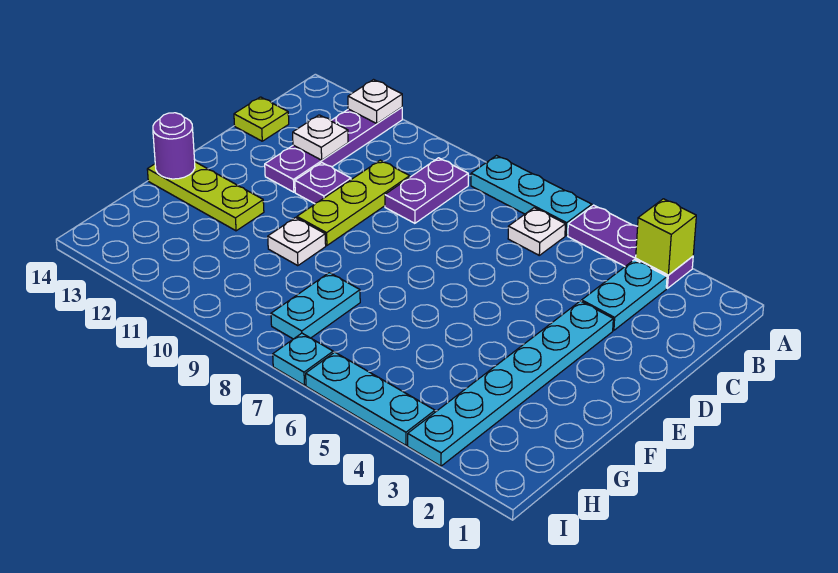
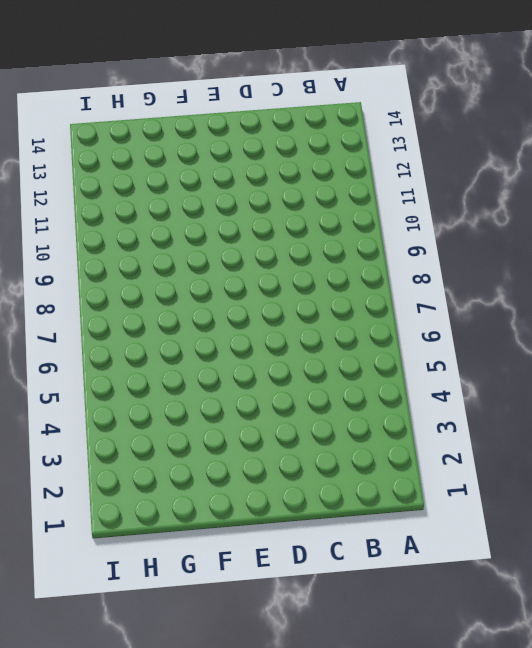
none -> purple 1x3 plate [568,205,693,288]
none -> cyan 1x3 plate [471,156,592,235]
none -> purple 1x4 plate [265,107,402,192]

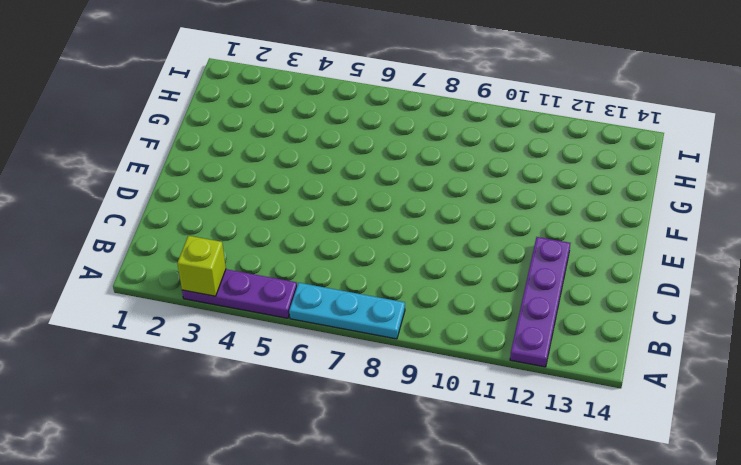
none -> cyan 1x2 plate [582,260,667,330]
none -> white 1x1 plate [508,208,565,255]
none -> purple 1x2 plate [385,158,468,223]

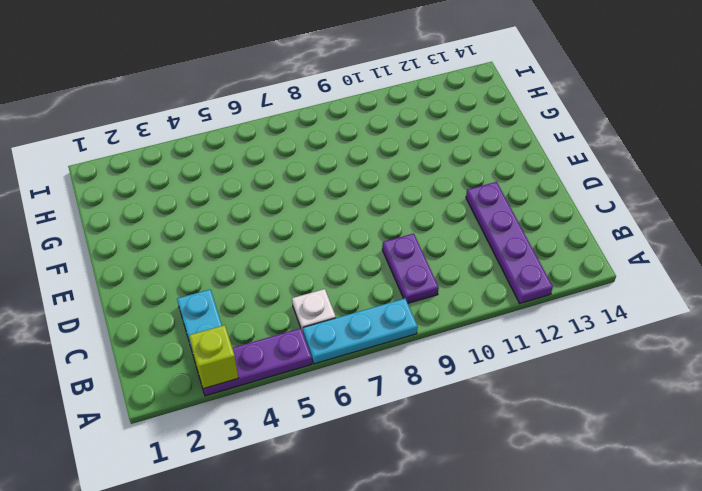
none -> lime 1x3 plate [297,160,410,246]
none -> lime 1x1 plate [234,97,289,141]
none -> cyan 1x6 plate [408,301,613,466]

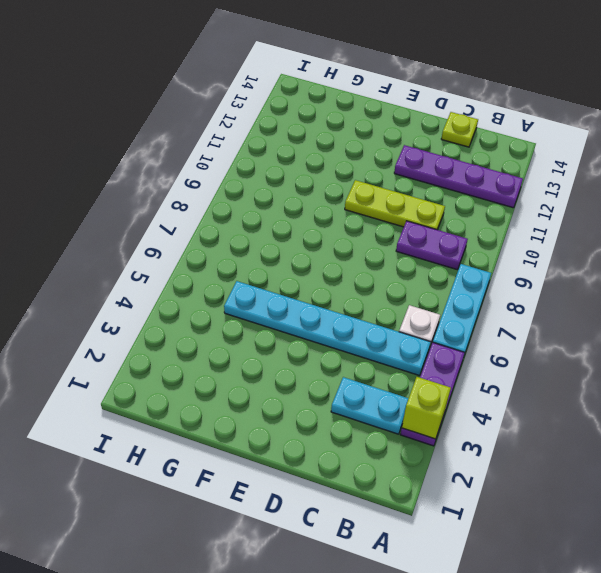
cyan 1x6 plate [224,281,431,376] -> cyan 1x6 plate moved to [408,301,613,466]
none -> purple 1x1 plate [295,163,351,204]
none -> white 1x1 plate [268,218,326,266]
none -> lime 1x3 plate [147,162,264,231]

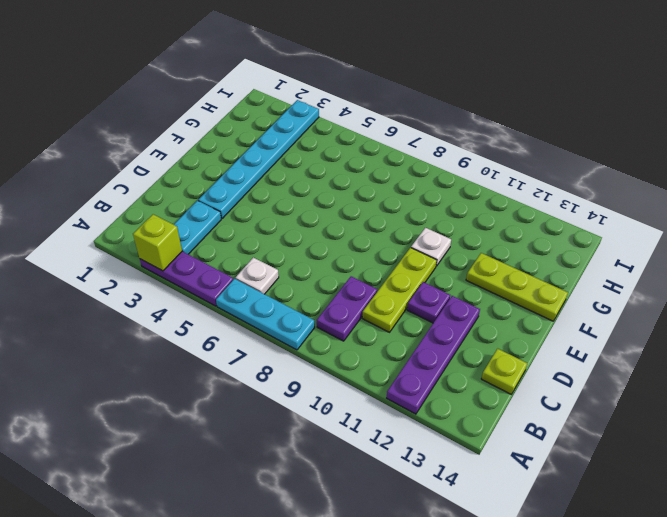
none -> cyan 1x2 plate [271,273,360,339]
none -> cyan 1x3 plate [306,352,435,445]
none -> cyan 1x1 plate [273,333,333,385]

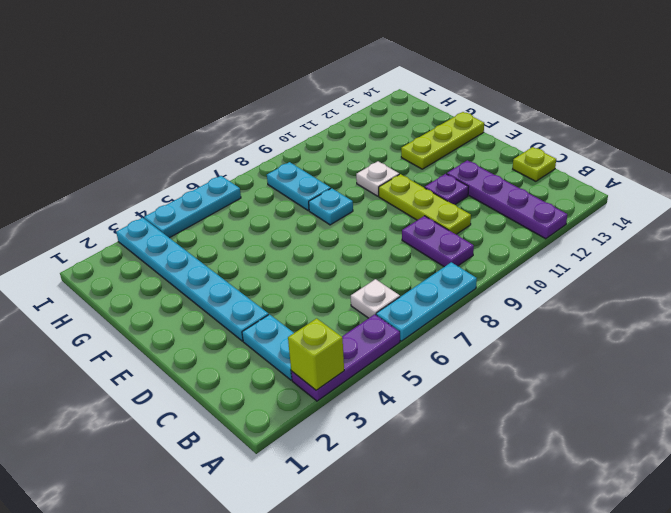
cyan 1x1 plate [309,188,353,225] -> cyan 1x1 plate moved to [273,333,333,385]
none -> white 1x1 plate [348,80,402,123]
none -> white 1x1 plate [293,115,348,160]
none -> purple 1x1 round brick [153,113,195,179]

